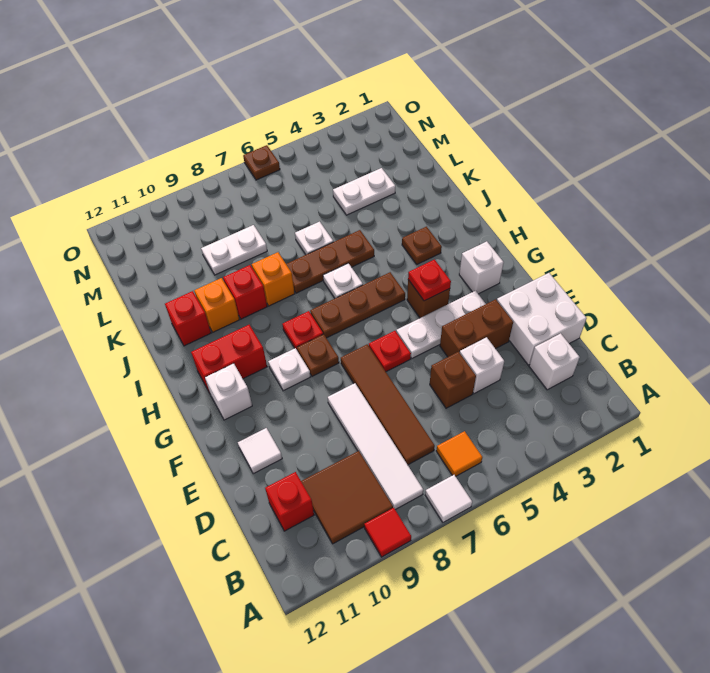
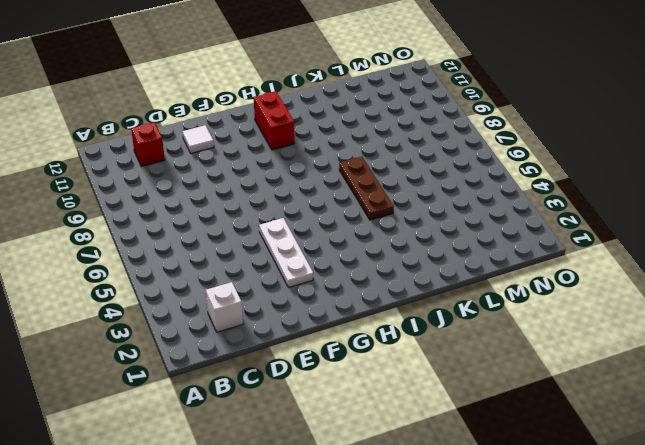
none -> white 1x1 tile [425,475,472,522]
none -> red 1x1 tile [364,508,411,557]
none -> orange 1x1 tile [436,431,483,476]
none -> white 1x4 tile [328,383,423,510]

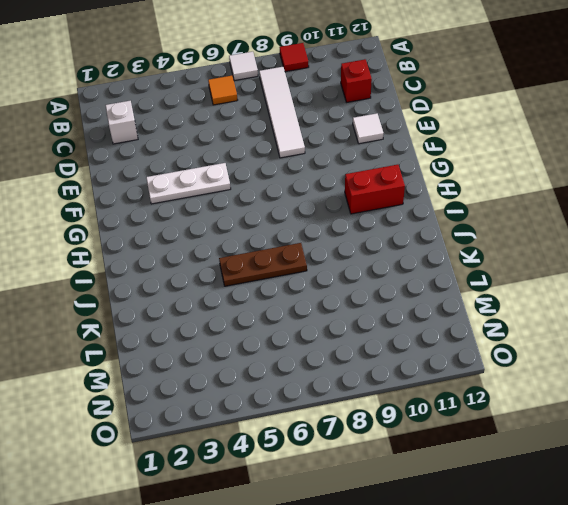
none -> brown 2x2 tile [301,451,393,544]
none -> brown 1x4 tile [341,344,435,465]
none -> white 2x2 brick [497,273,587,365]
none -> white 1x1 brick [460,337,504,394]

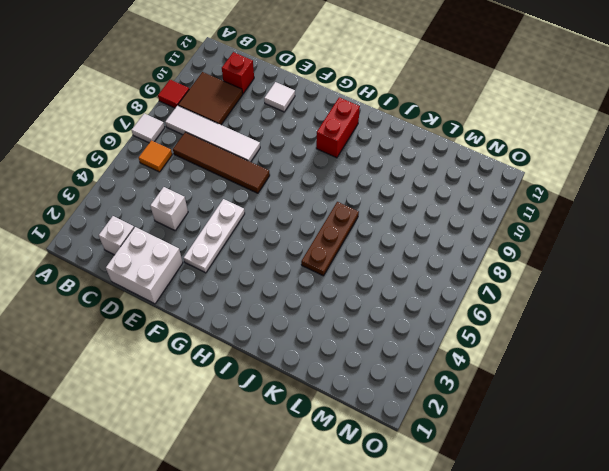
none -> brown 1x1 brick [430,352,476,408]
none -> brown 1x2 brick [440,299,513,357]
none -> red 1x1 plate [369,331,411,372]
none -> white 1x1 brick [459,241,504,294]

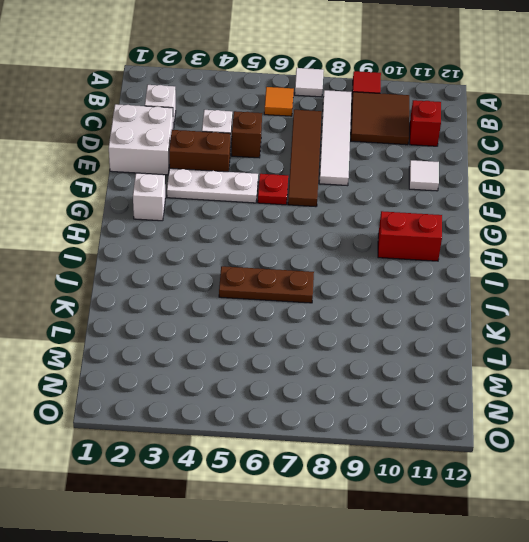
none -> brown 1x1 brick [407,280,450,318]
none -> brown 1x1 plate [297,334,339,376]
none -> white 1x1 plate [268,348,310,391]
none -> white 1x1 brick [205,363,252,420]

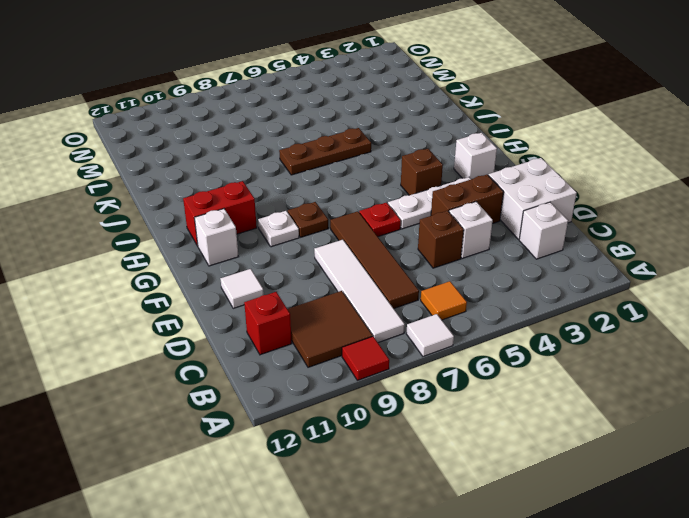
none -> brown 1x3 plate [310,272,405,338]
none -> red 1x1 plate [282,311,323,349]
none -> brown 1x1 plate [402,227,442,264]
none -> white 1x1 plate [323,263,363,298]

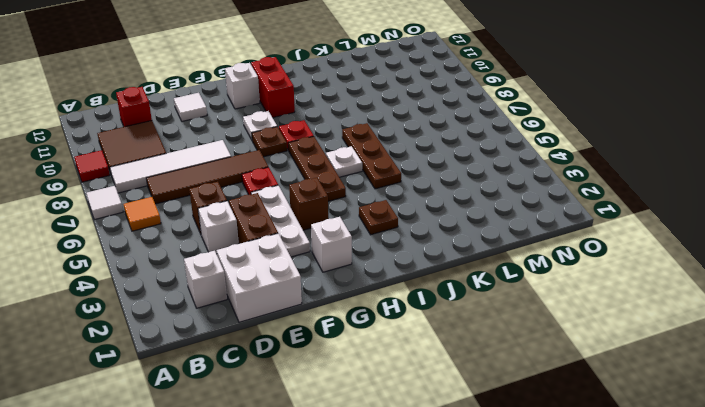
none -> orange 1x1 brick [252,252,295,306]
none -> red 1x1 brick [223,265,267,319]
none -> orange 1x1 brick [194,278,239,332]
none -> red 1x1 brick [165,291,211,346]

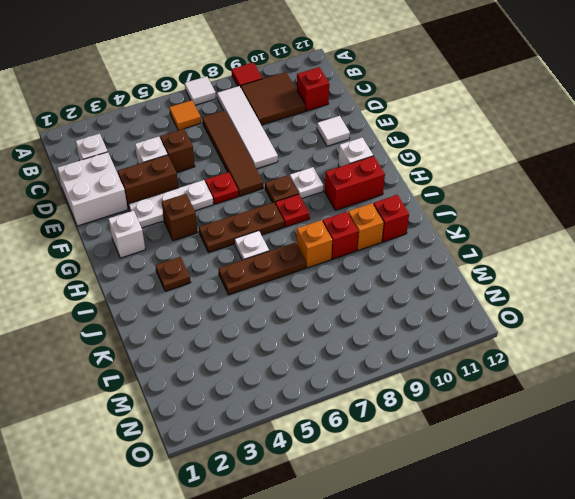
none -> white 1x1 plate [295,222,333,255]
none -> white 1x2 plate [333,168,395,215]
none -> white 1x2 plate [201,225,267,275]
none -> brown 1x1 plate [243,145,280,180]

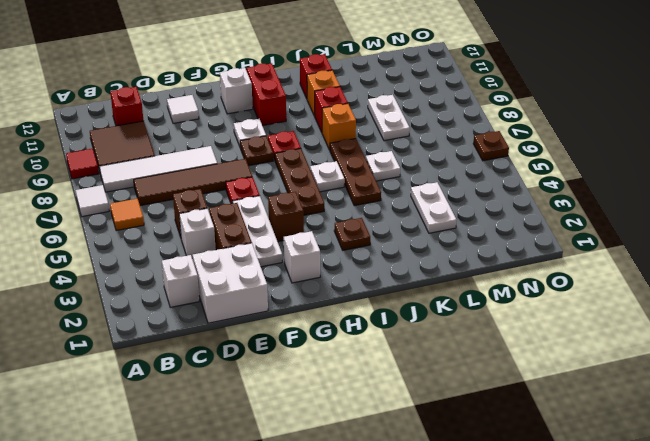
none -> red 1x1 plate [408,260,451,301]

